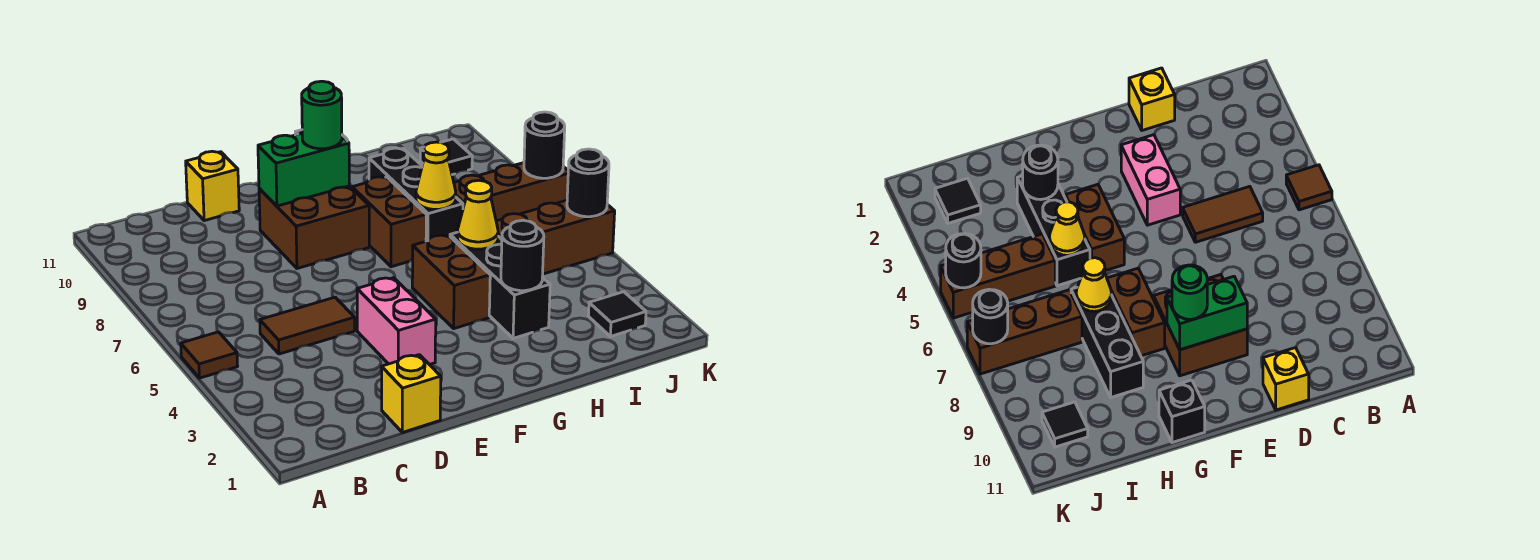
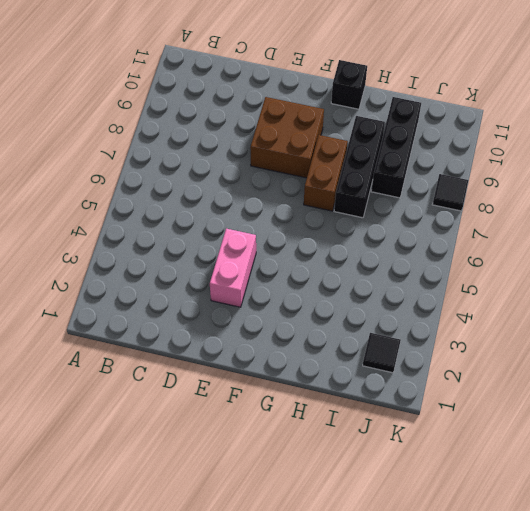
black 1x3 brick [371,97,421,198] -> black 1x3 brick moved to [450,232,550,338]
black 1x1 tile [432,174,468,211] -> black 1x1 tile moved to [420,139,472,175]
none -> brown 1x1 tile [181,332,238,378]
none -> brown 1x2 tile [260,297,355,354]
none -> yellow 1x1 brick [382,355,441,432]

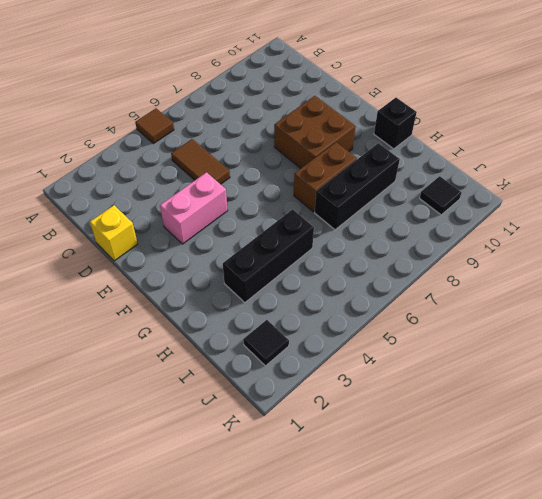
none -> yellow 1x1 brick [186,151,239,221]
none -> brown 1x2 brick [412,235,490,329]
none -> brown 1x3 brick [496,200,615,274]

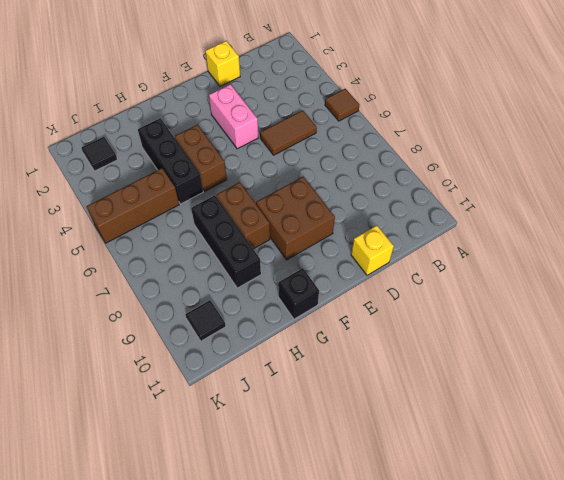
none -> brown 1x3 brick [454,163,568,221]
none -> green 1x2 brick [258,133,349,206]
none -> black 1x1 round brick [501,220,544,291]

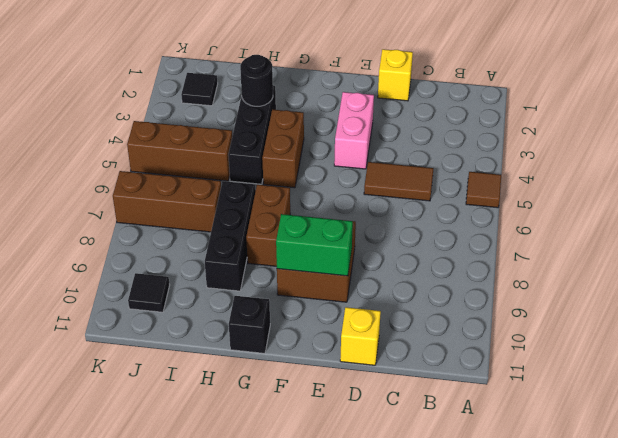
none -> yellow 1x1 cone [458,180,498,249]
none -> yellow 1x1 cone [416,142,456,210]
none -> black 1x1 round brick [567,149,609,217]

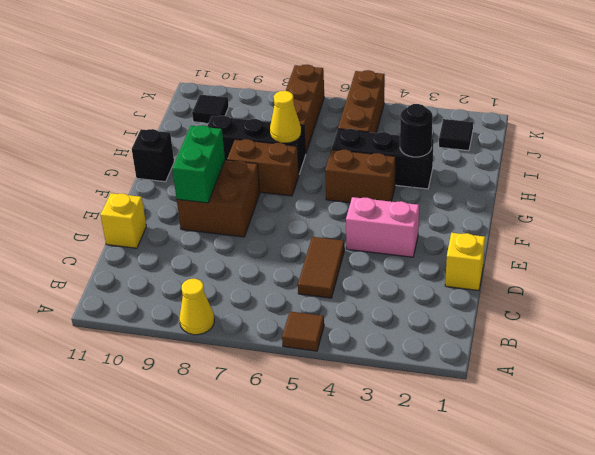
yellow 1x1 cone [179,279,214,335] -> yellow 1x1 cone moved to [458,180,498,249]
none -> black 1x1 round brick [567,149,609,217]
none -> black 1x1 round brick [524,112,565,178]
none -> green 1x1 round brick [302,81,342,149]

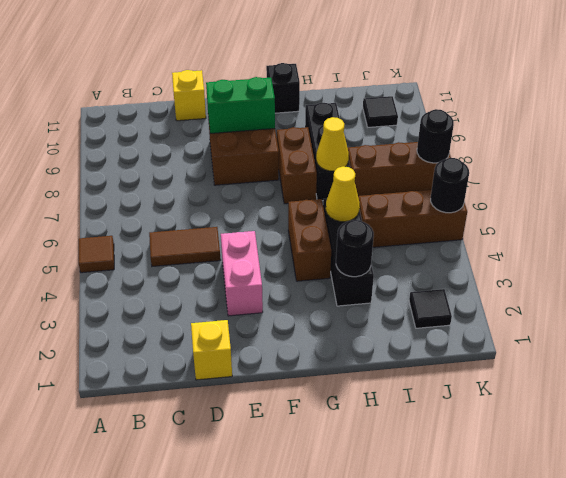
none -> green 1x1 round brick [302,81,342,149]

